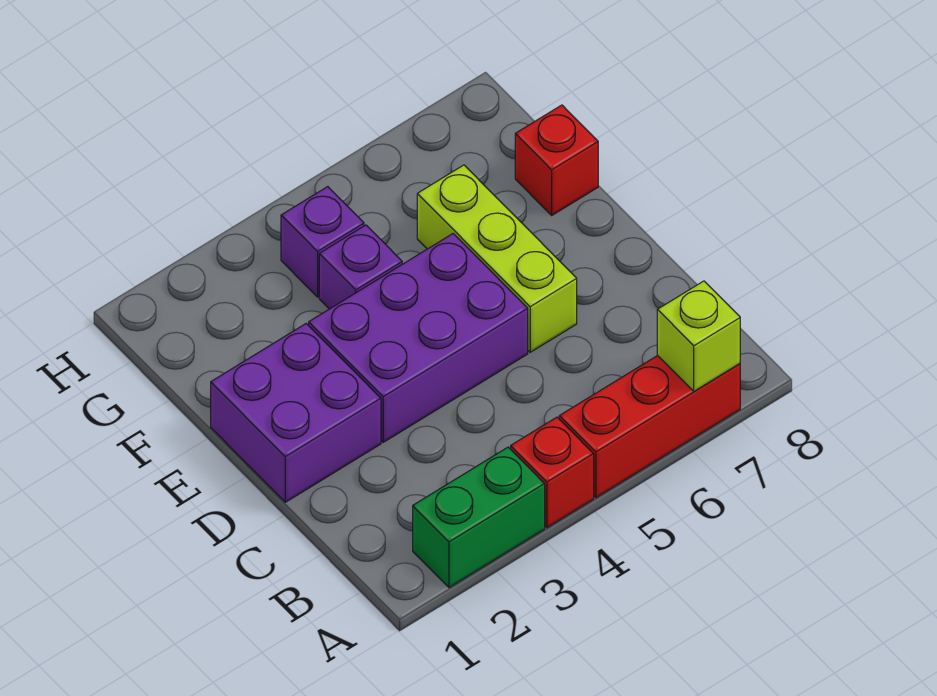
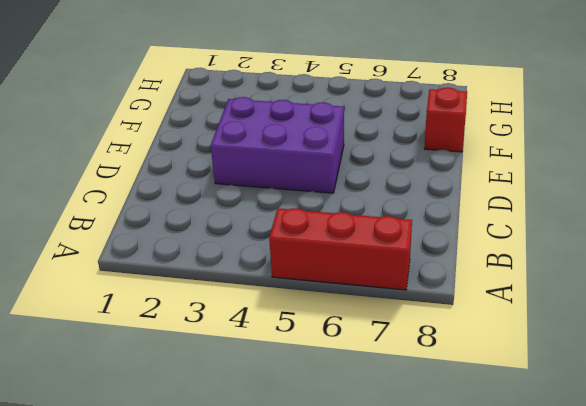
none -> green 1x2 brick [413,447,545,588]
none -> red 1x1 brick [511,417,594,528]

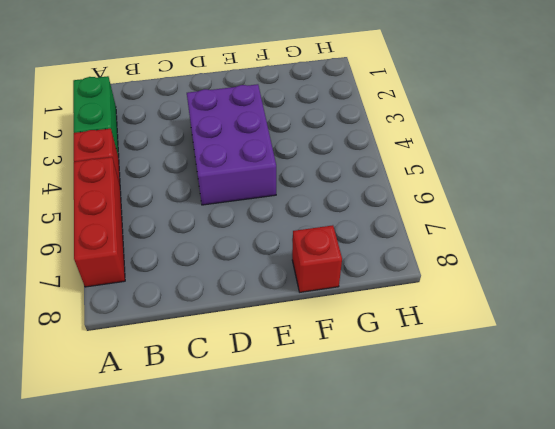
none -> purple 2x2 brick [211,324,381,502]
none -> lime 1x3 brick [417,165,577,352]

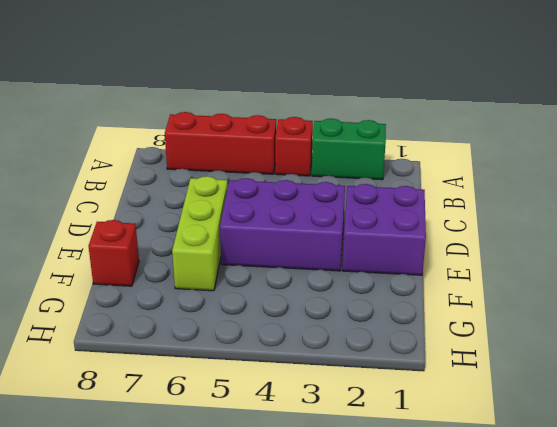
none -> purple 1x1 brick [319,225,402,309]
none -> purple 1x1 brick [281,187,364,297]

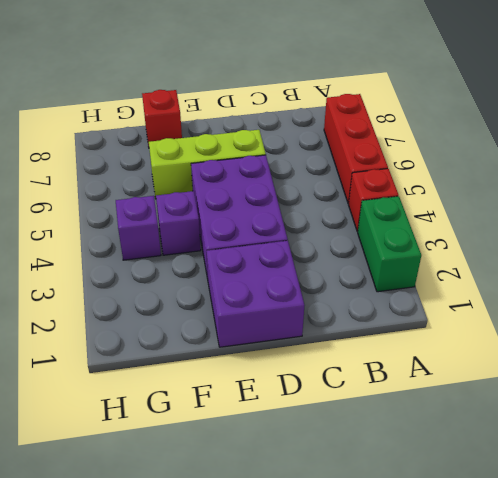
none -> lime 1x1 brick [657,281,740,391]

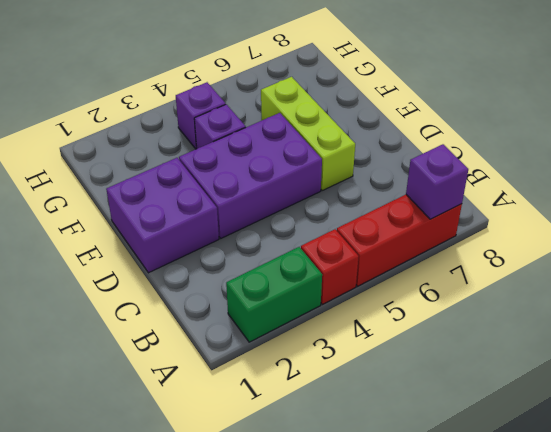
purple 1x1 brick [406,144,468,219] -> lime 1x1 brick [657,281,740,391]
none -> red 1x1 brick [515,105,598,215]

